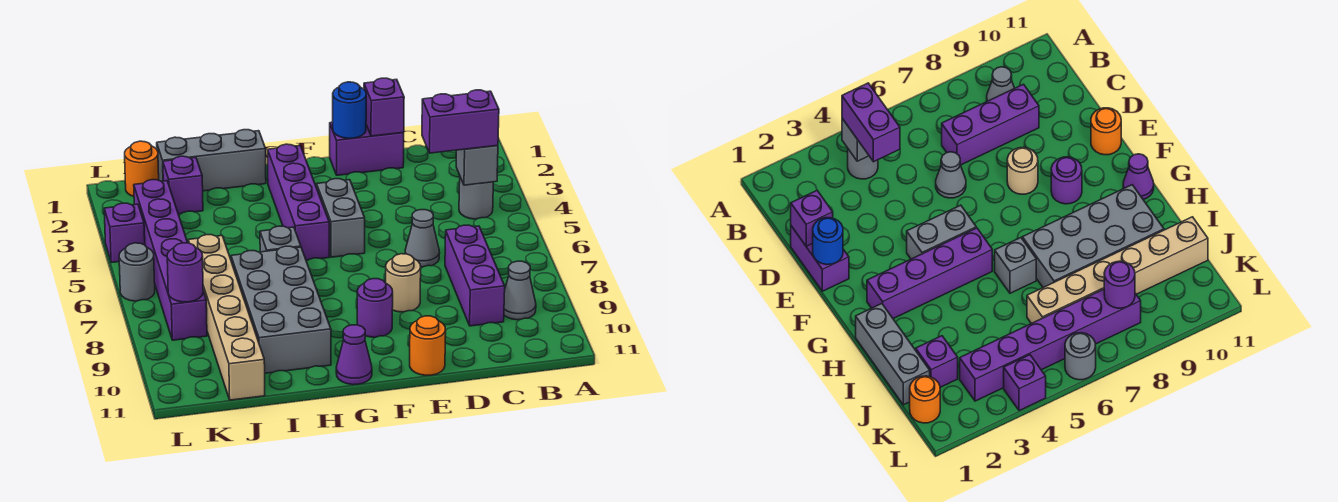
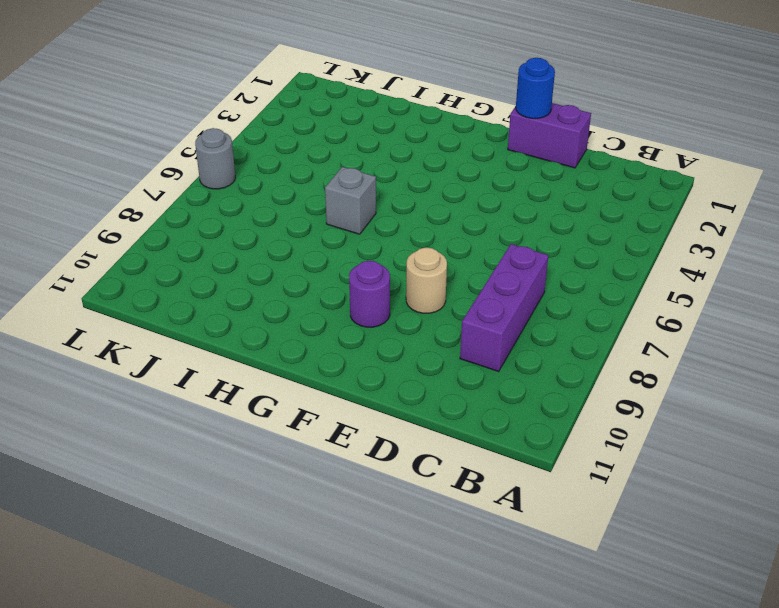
none -> grey 1x1 round brick [459,177,493,219]
none -> grey 1x1 cone [504,261,536,320]
none -> grey 1x1 cone [405,210,440,267]

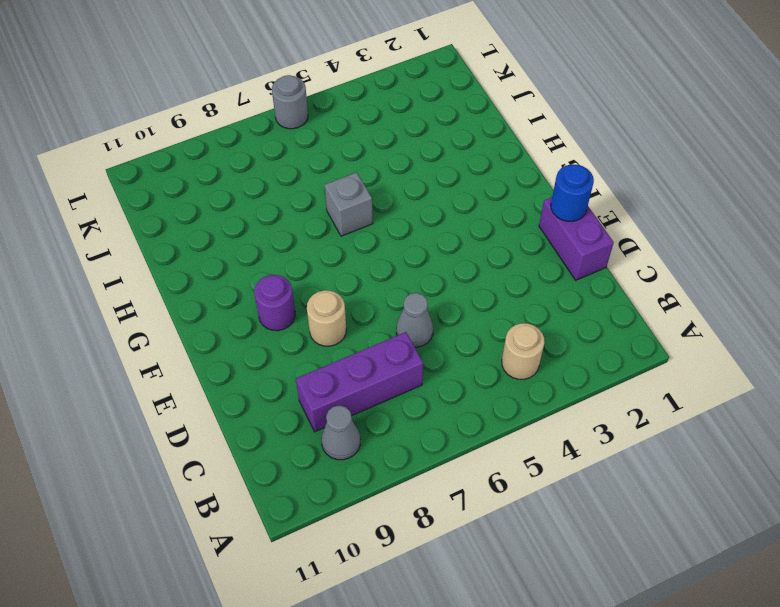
tan 1x1 round brick [502,323,545,379] -> grey 1x1 round brick [459,177,493,219]
none -> orange 1x1 round brick [410,316,446,375]
none -> grey 1x2 brick [317,179,365,257]
none -> purple 1x4 brick [268,144,329,260]

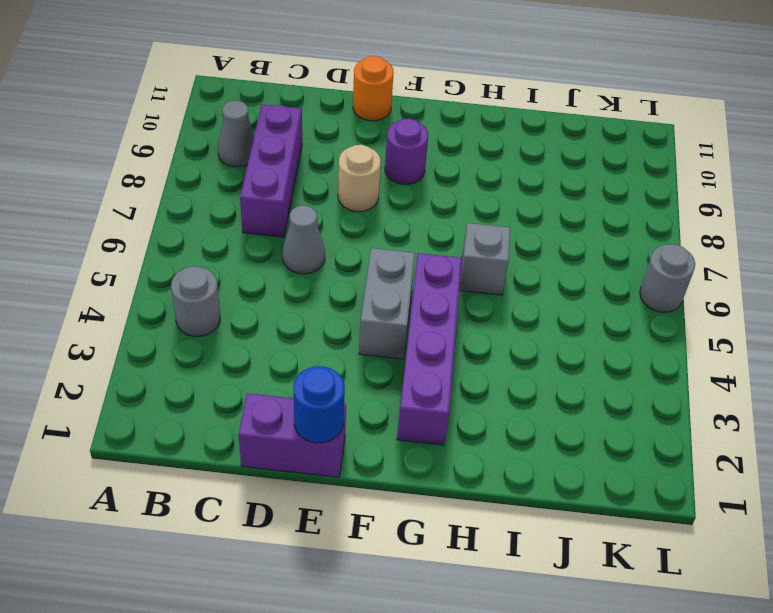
none -> purple 1x1 cone [336,325,372,385]
none -> grey 1x3 brick [157,130,266,191]
none -> grey 2x4 brick [231,246,331,373]

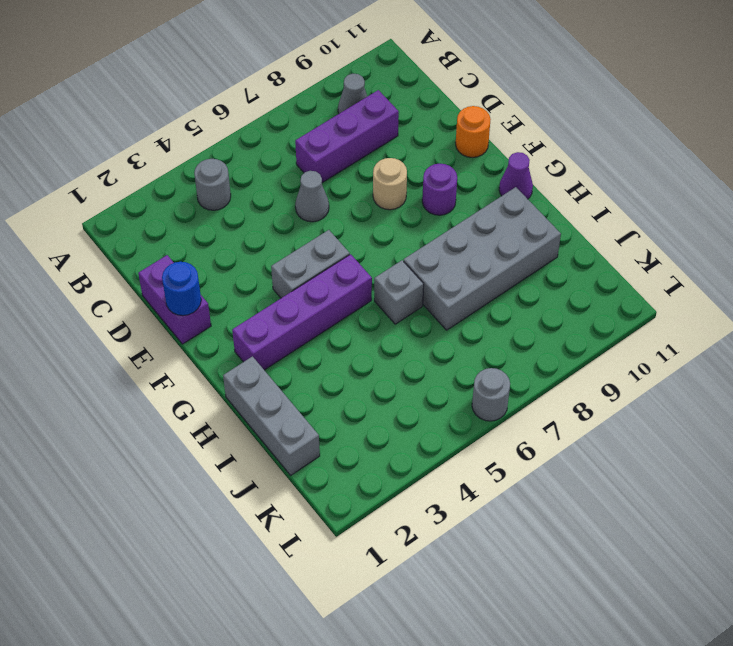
none -> purple 1x1 brick [163,156,203,214]
none -> tan 1x6 brick [188,235,265,400]
none -> orange 1x1 round brick [125,141,159,197]

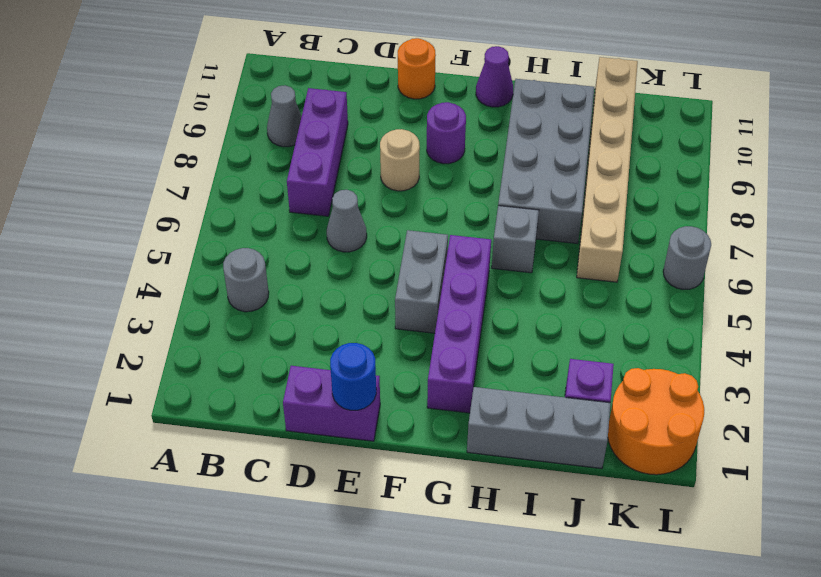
orange 2x2 round brick [608,368,704,475] -> orange 1x1 round brick [125,141,159,197]
none -> purple 1x6 brick [134,180,207,340]
none -> purple 1x1 brick [104,203,145,262]
none -> grey 1x1 brick [456,145,498,185]

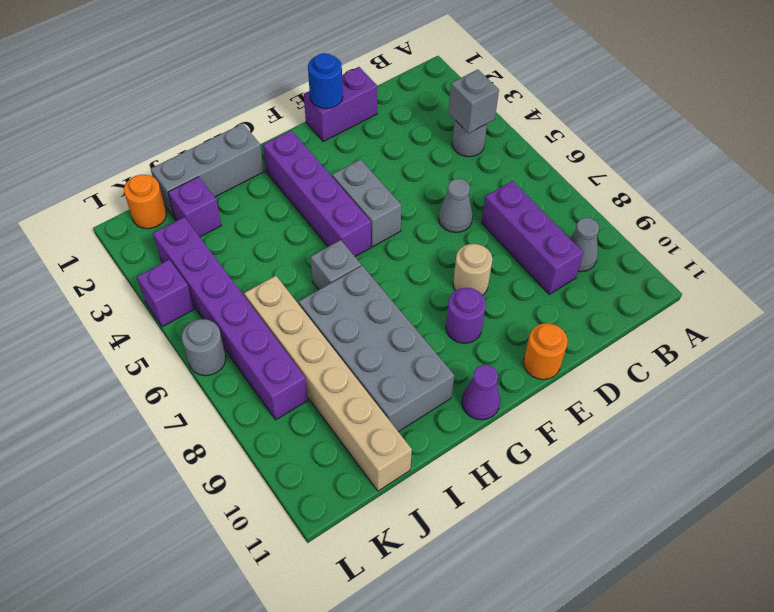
none -> purple 1x1 brick [364,78,404,136]
none -> purple 1x1 round brick [167,243,203,302]
none -> purple 1x2 brick [422,90,499,153]

